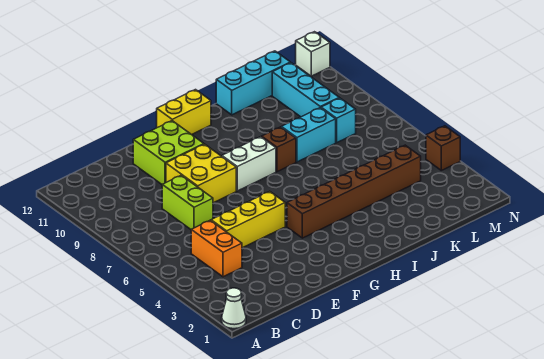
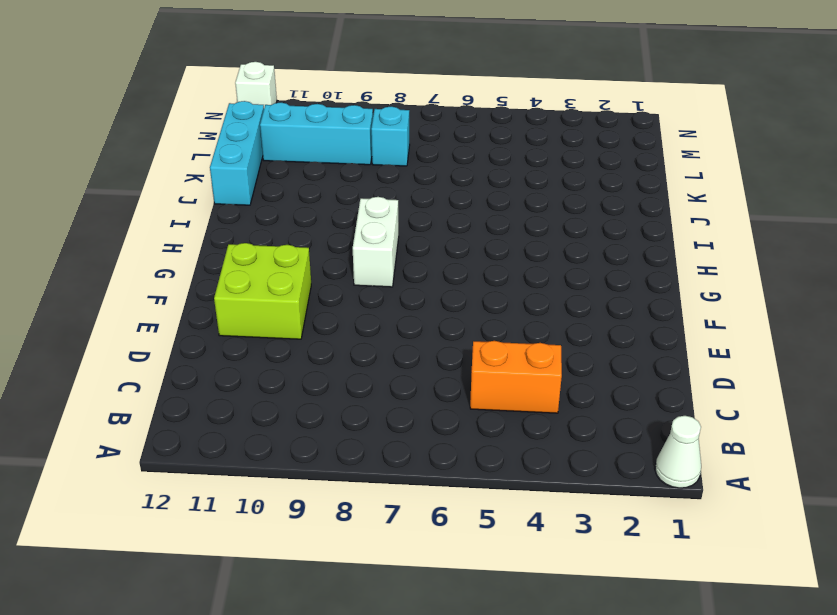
none -> yellow 1x3 brick [211,191,285,248]
none -> lime 1x2 brick [162,175,213,229]
none -> yellow 2x2 brick [166,144,236,203]

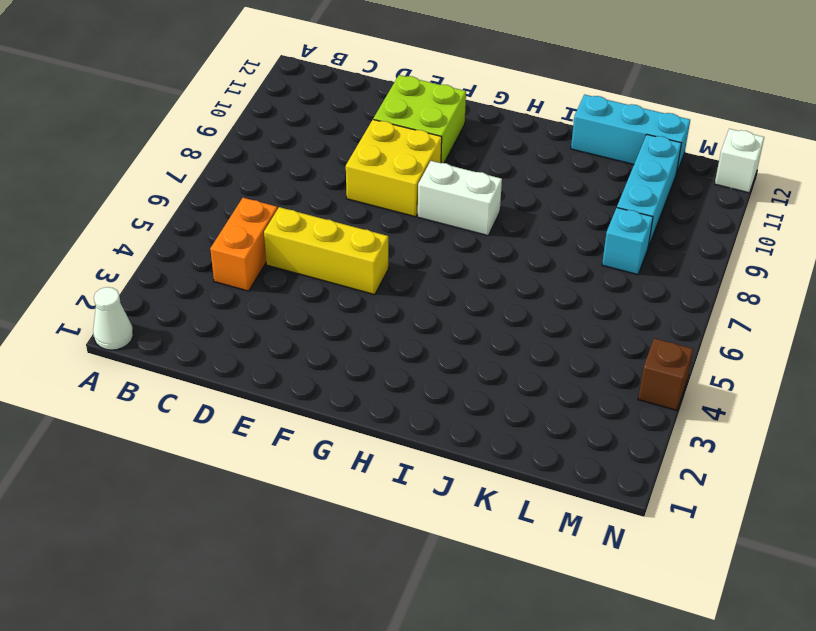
none -> lime 1x2 brick [162,175,213,229]
none -> brown 1x6 brick [287,145,421,238]
none -> yellow 1x2 brick [157,90,211,135]

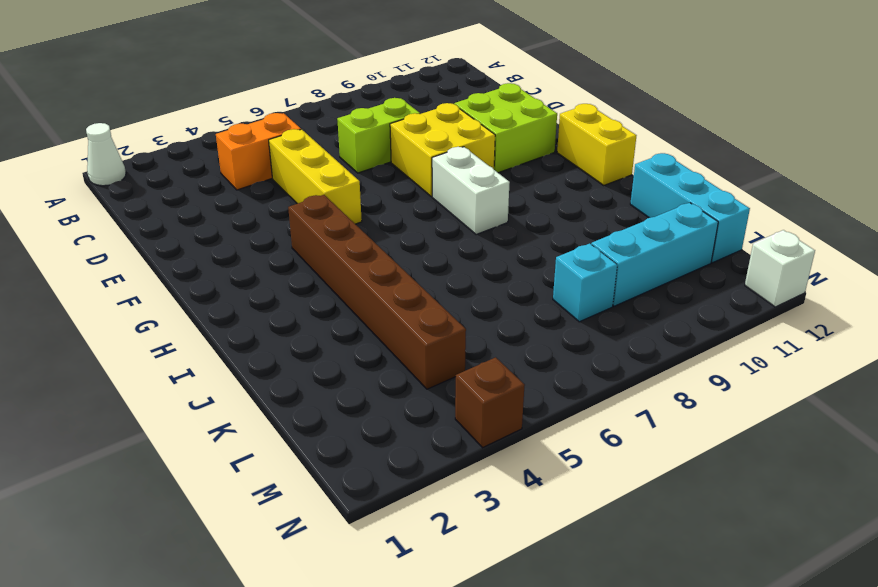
none -> brown 1x1 brick [262,127,296,172]
none -> cyan 1x2 brick [281,108,336,162]

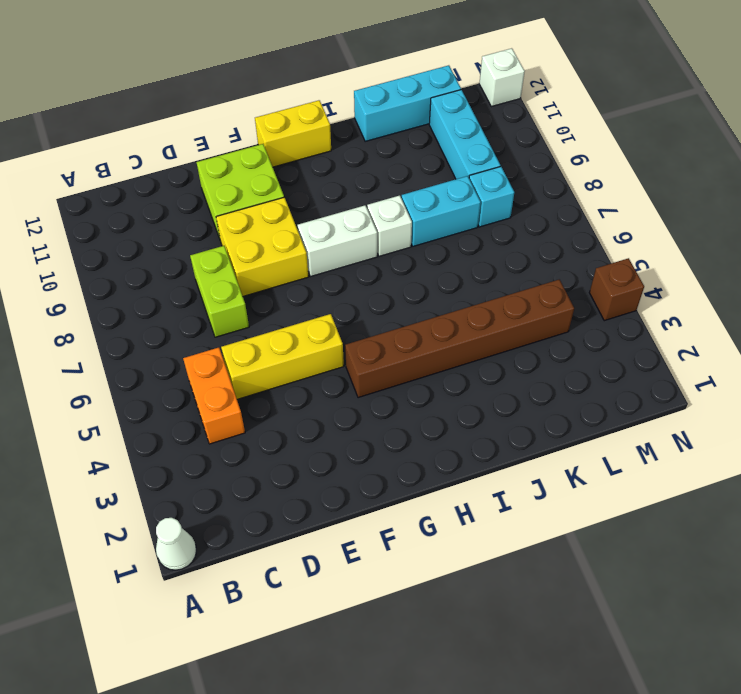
white 1x1 brick [367,195,412,256] -> brown 1x1 brick [262,127,296,172]

